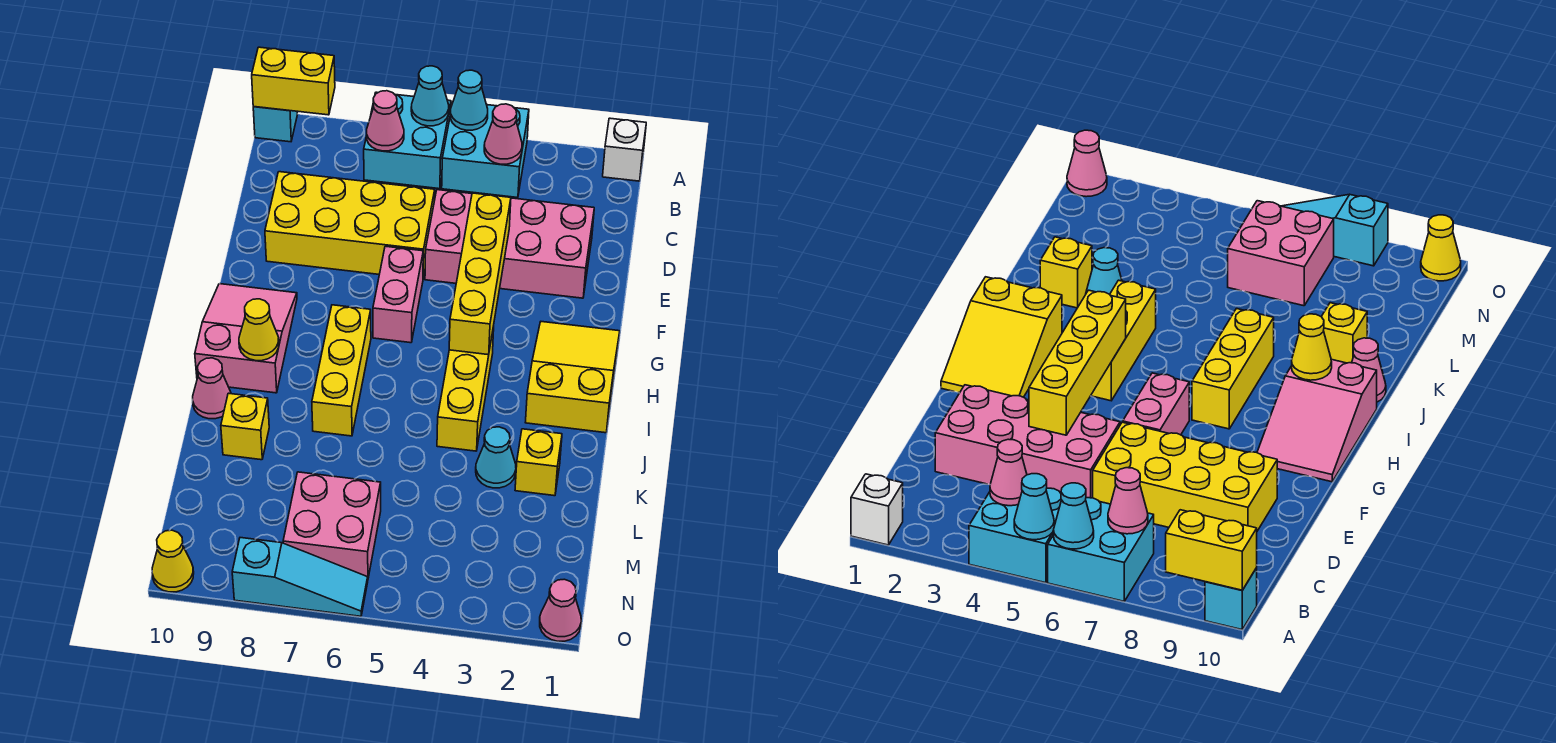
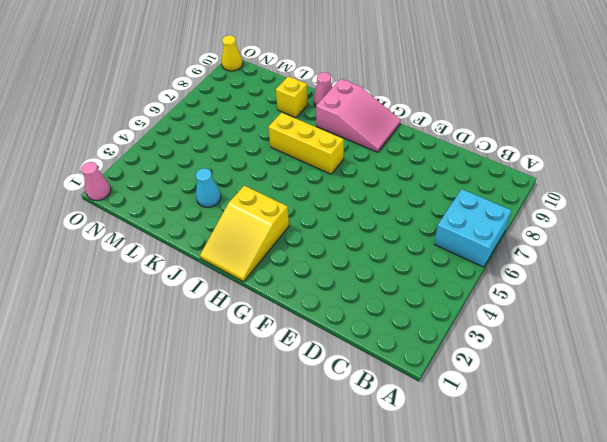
yellow 2x3 slope [200,186,289,282] -> yellow 2x3 slope turned to [525,322,620,433]
none -> white 1x1 brick [603,118,646,181]
none -> cyan 2x2 brick [442,105,529,198]
none -> cyan 1x1 brick [253,107,297,142]

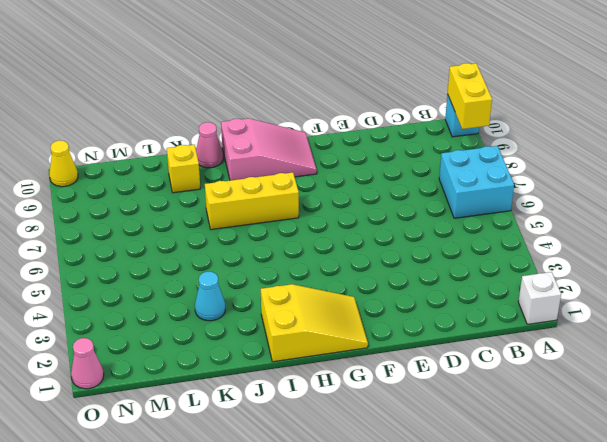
none -> cyan 2x2 brick [442,105,529,198]
none -> pink 2x4 brick [425,190,594,298]
none -> yellow 2x4 brick [265,172,435,278]

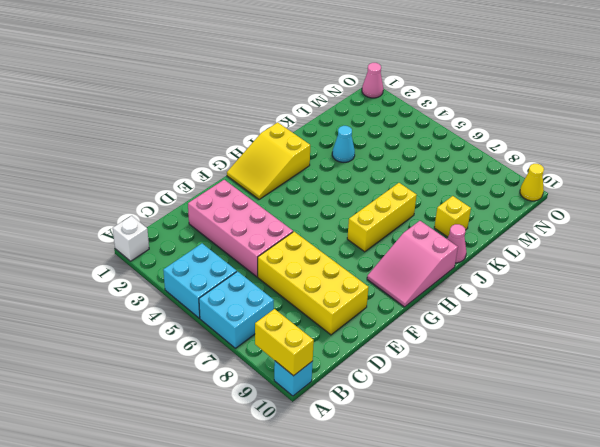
none -> pink 1x2 brick [373,246,423,343]
none -> yellow 1x3 brick [437,326,494,451]
none -> yellow 1x1 brick [515,429,562,496]

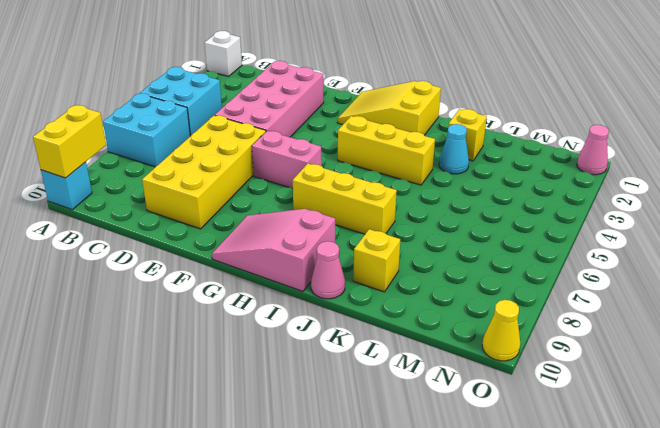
none -> pink 2x2 brick [283,472,381,578]
none -> cyan 1x3 slope [232,538,368,616]
none -> cyan 1x1 cone [450,70,488,130]

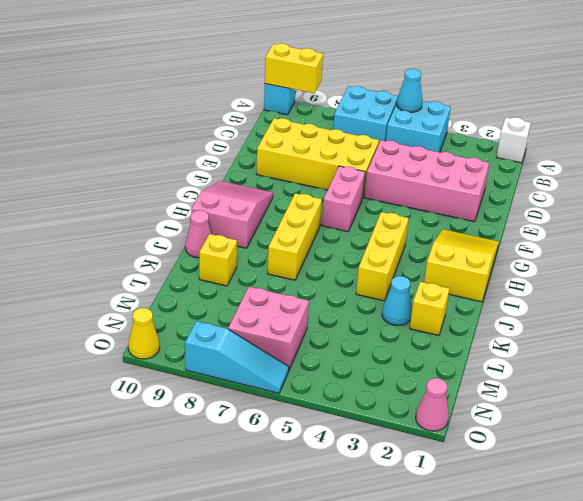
none -> cyan 1x1 cone [411,66,449,126]
none -> pink 1x1 cone [484,104,522,164]
none -> pink 1x1 cone [367,91,404,151]

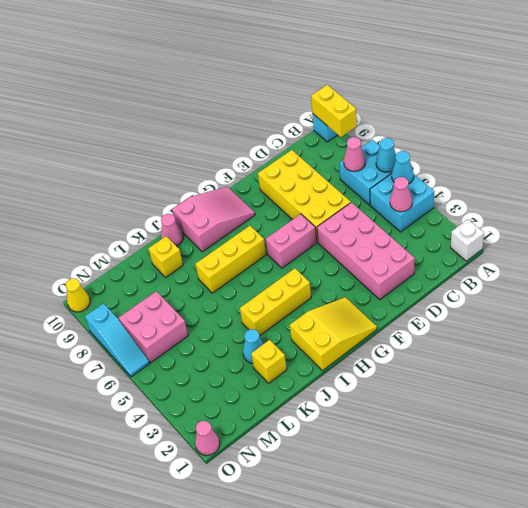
none -> yellow 1x4 brick [449,193,511,355]
none -> yellow 1x1 cone [239,299,279,361]

